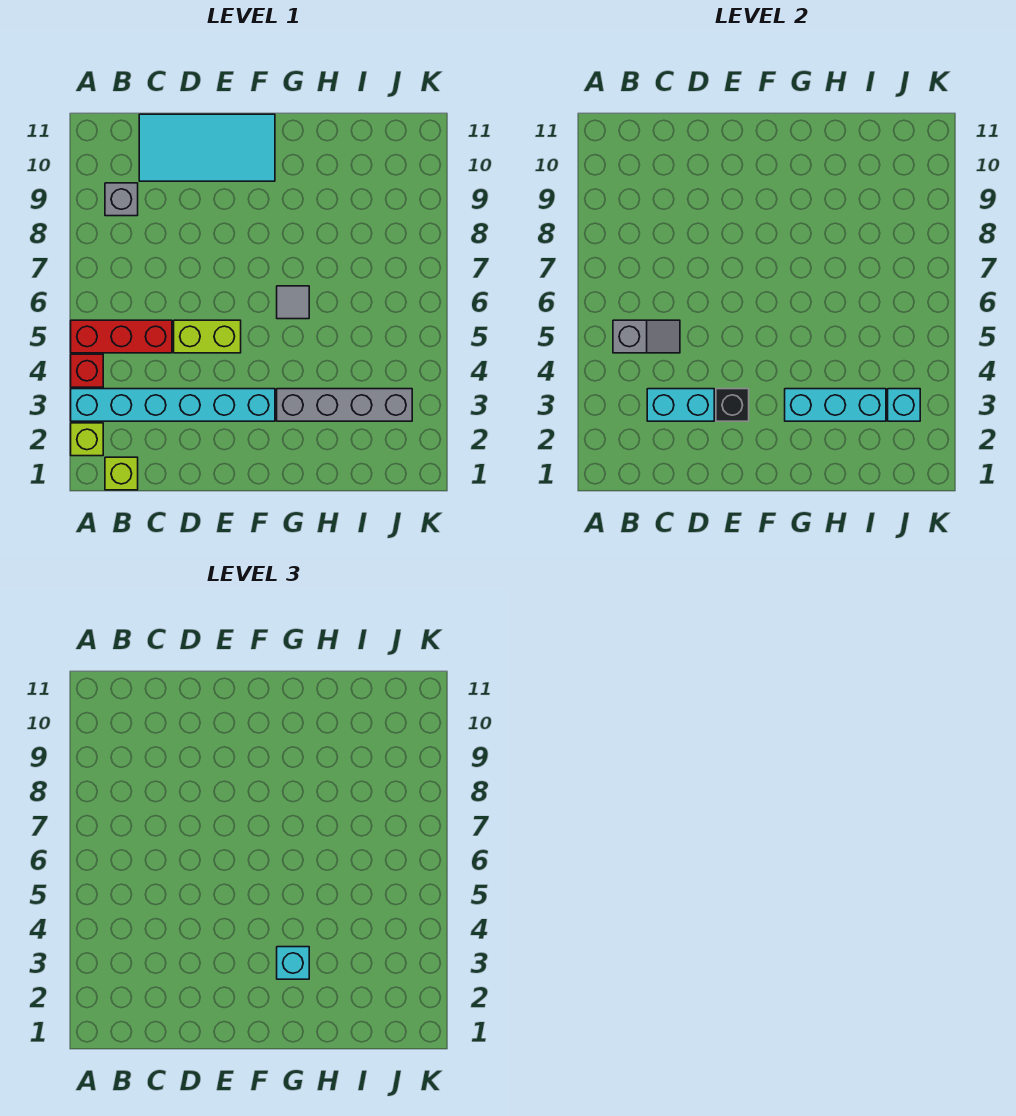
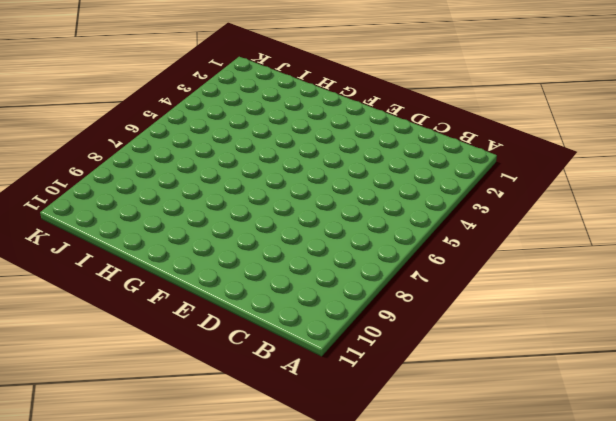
none -> lime 1x1 brick [71,423,103,456]
none -> cyan 1x6 brick [71,389,275,421]
none -> red 1x1 brick [71,354,103,387]

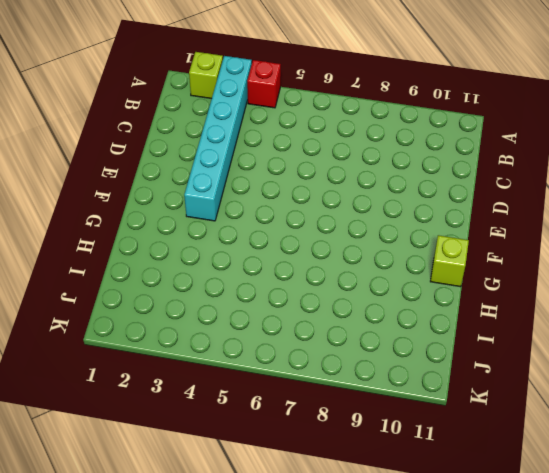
lime 1x1 brick [430,235,469,287] -> lime 1x1 brick moved to [105,457,138,490]
none -> red 1x3 brick [71,320,172,353]
none -> grey 1x1 brick [105,183,138,216]
none -> cyan 2x4 tile [139,114,275,181]

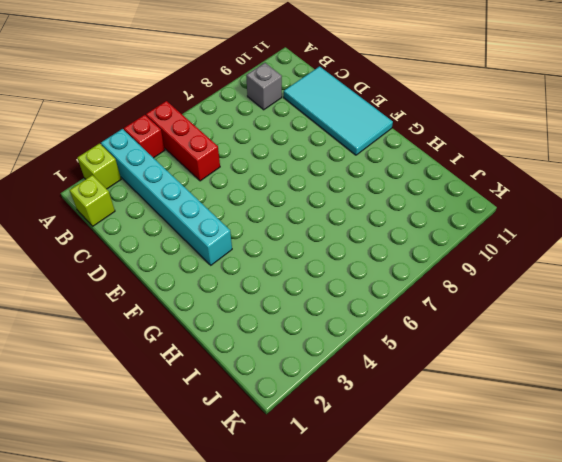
none -> lime 1x2 brick [174,320,241,353]
none -> grey 1x4 brick [277,389,412,421]
none -> grey 1x1 tile [277,286,309,319]

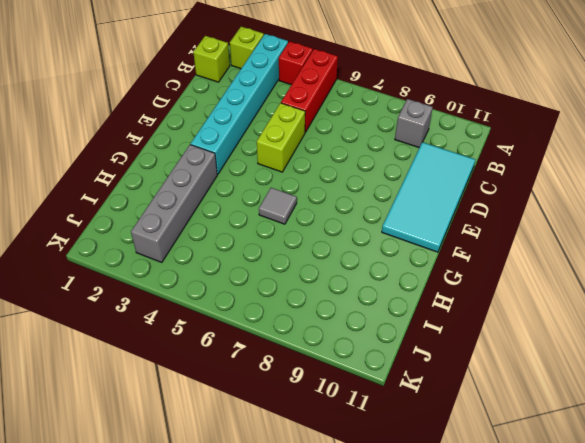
none -> grey 1x2 slope [613,320,680,353]
none -> cyan 1x2 brick [647,389,714,421]
none -> black 1x1 brick [716,389,749,421]

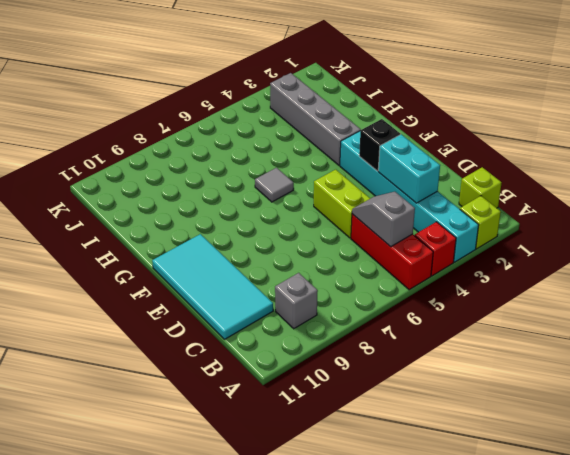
none -> cyan 1x3 brick [785,389,886,421]
none -> cyan 1x1 brick [888,389,920,421]
none -> cyan 1x1 brick [277,947,309,979]

